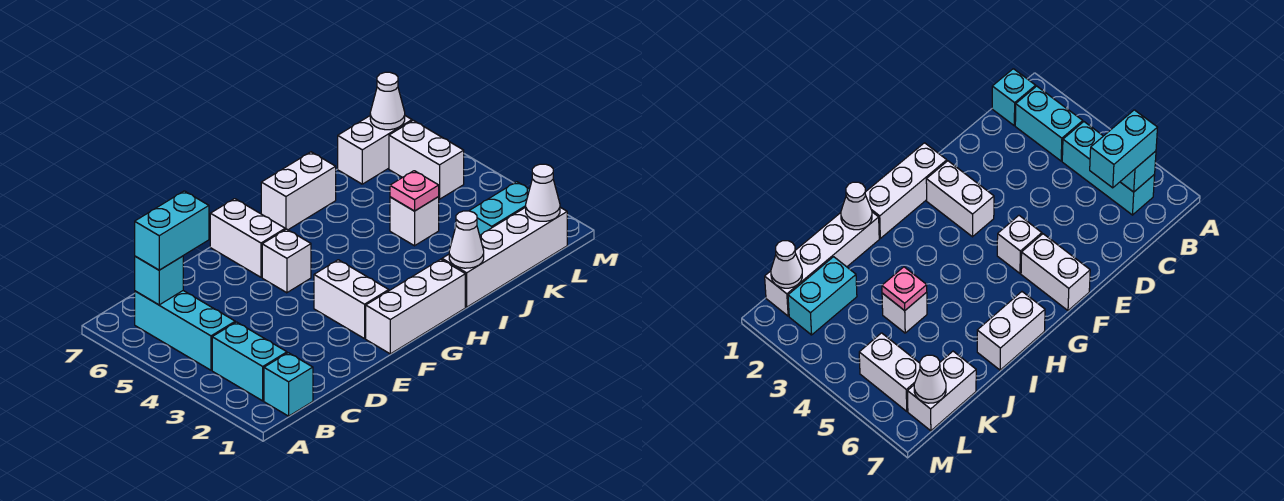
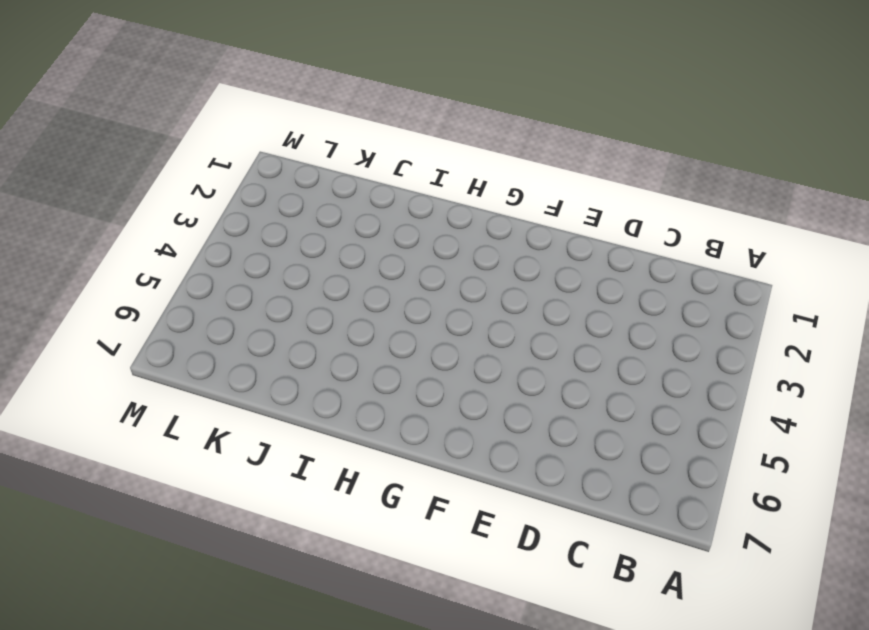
none -> cyan 1x1 brick [264,353,313,416]
none -> cyan 1x2 brick [212,322,287,401]
none -> cyan 1x3 brick [135,291,235,370]

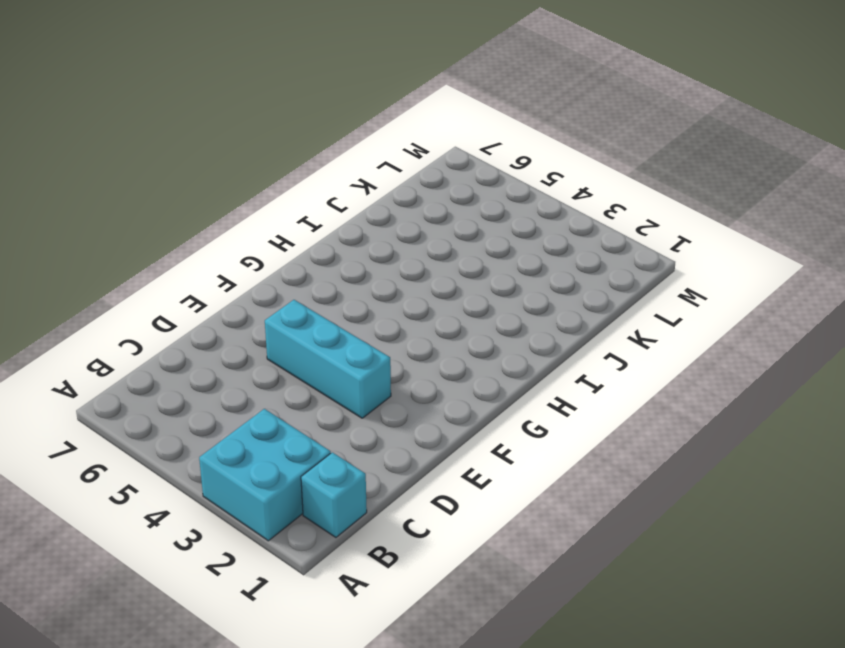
cyan 2x2 brick [199,409,331,541] -> cyan 1x2 brick [212,322,287,401]
cyan 1x3 brick [265,300,391,418] -> cyan 1x3 brick moved to [135,291,235,370]
none -> white 1x3 brick [366,259,465,354]
none -> white 1x2 brick [314,260,389,339]
none -> white 1x1 brick [262,229,311,293]

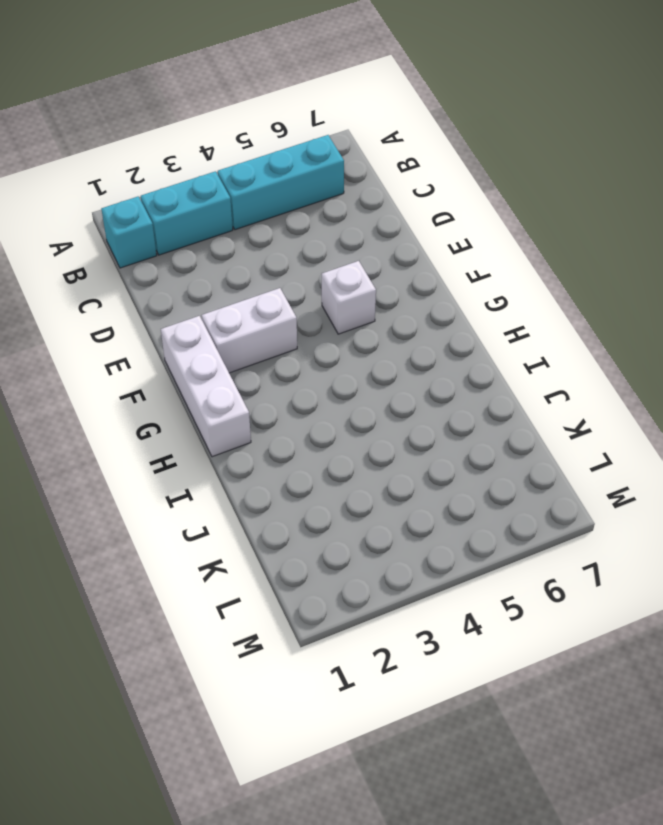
none -> white 1x2 brick [210,199,285,277]
none -> white 1x2 brick [261,152,336,230]
none -> white 1x4 brick [442,207,567,307]

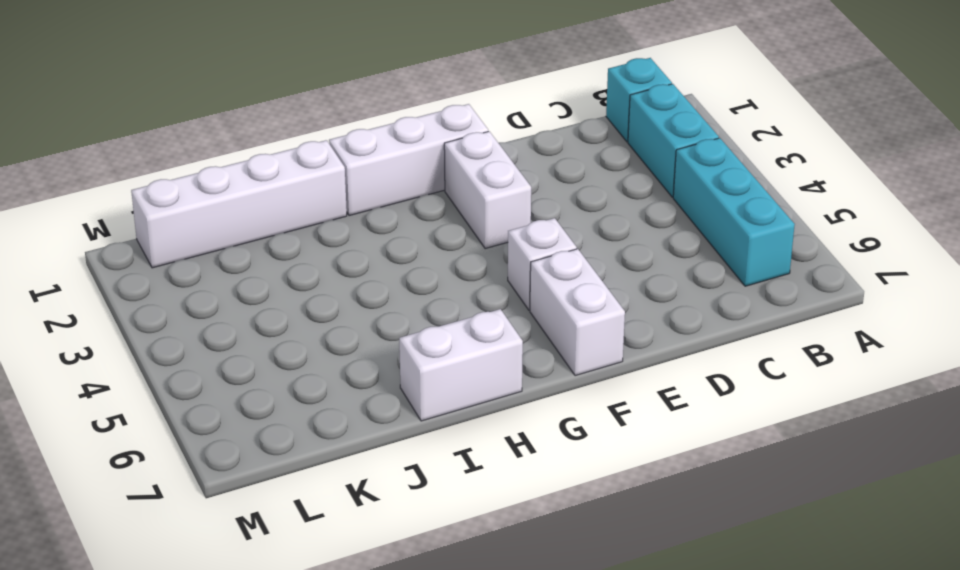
none -> white 1x1 brick [390,197,439,246]
none -> cyan 1x2 brick [469,182,530,235]
none -> white 1x2 brick [338,116,412,184]

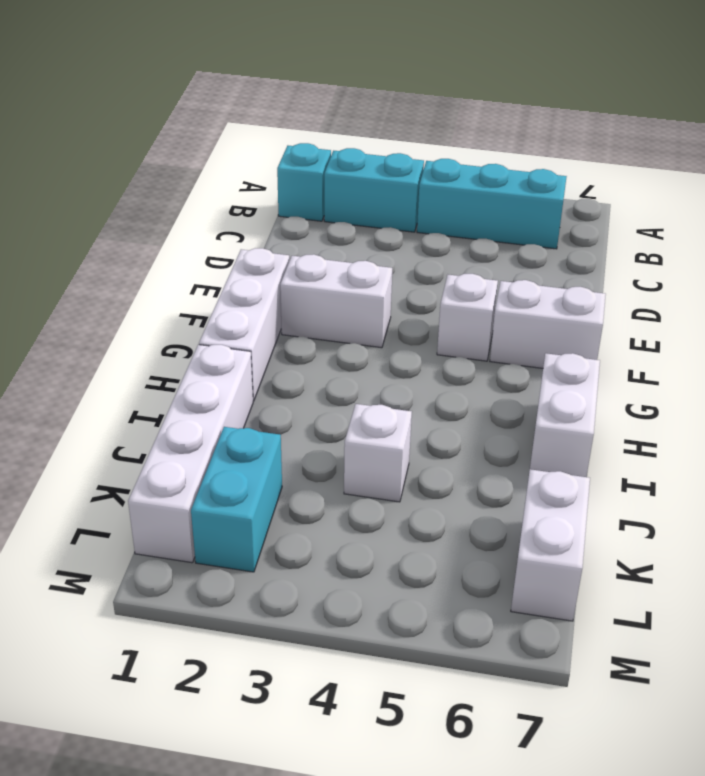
none -> white 1x2 brick [389,120,464,199]
none -> cyan 1x1 brick [135,256,183,305]
none -> white 1x1 cone [449,211,484,268]

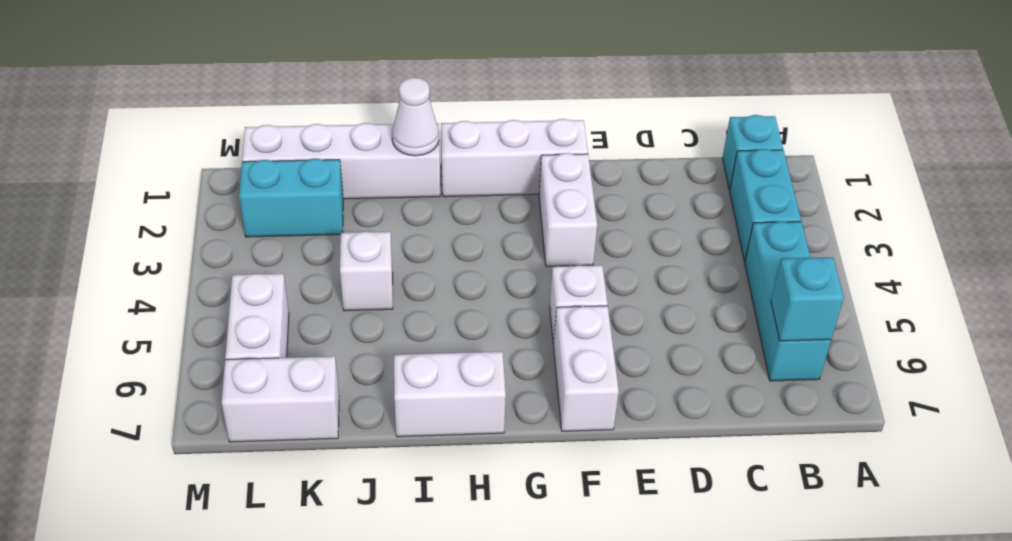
none -> pink 1x1 plate [390,171,439,211]
none -> white 1x1 cone [526,164,560,221]
none -> white 1x1 cone [370,72,405,130]

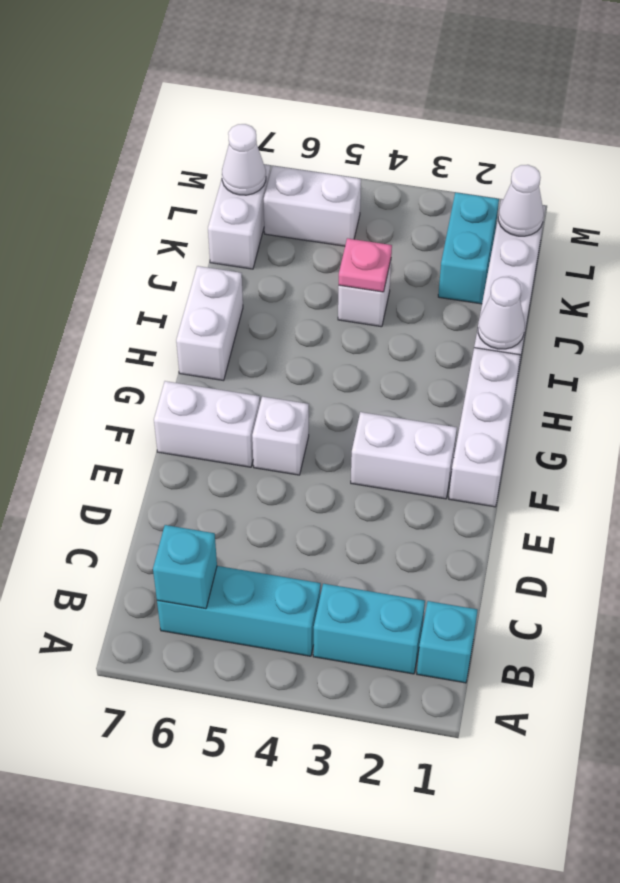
none -> cyan 1x2 brick [135,191,209,270]

